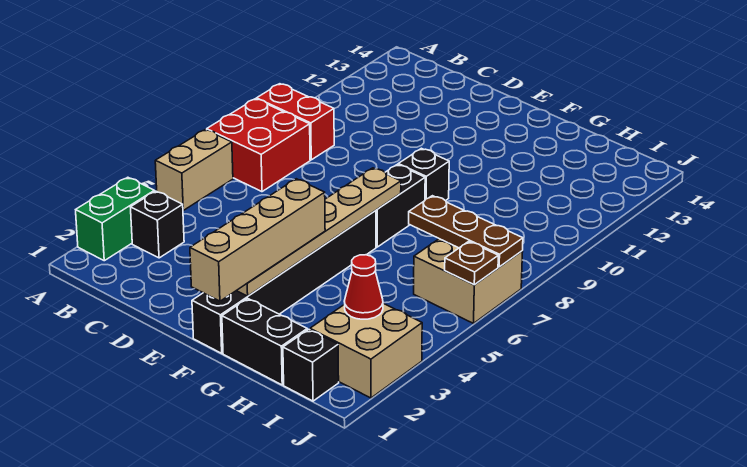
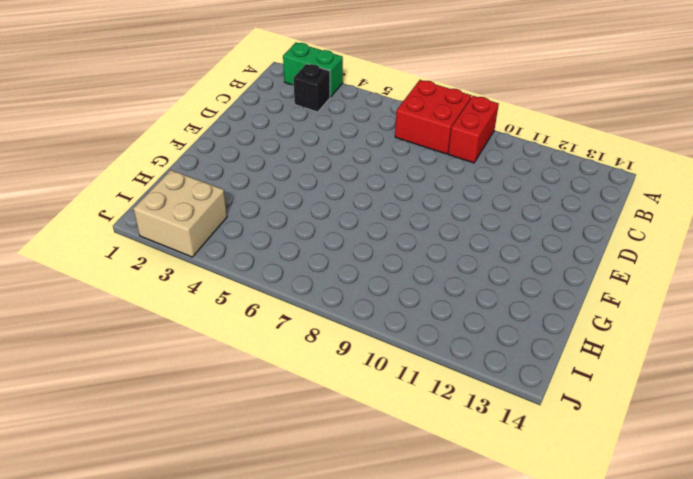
none -> tan 1x2 brick [155,130,233,210]
none -> black 1x6 brick [192,210,376,353]
none -> black 1x2 brick [376,164,425,247]

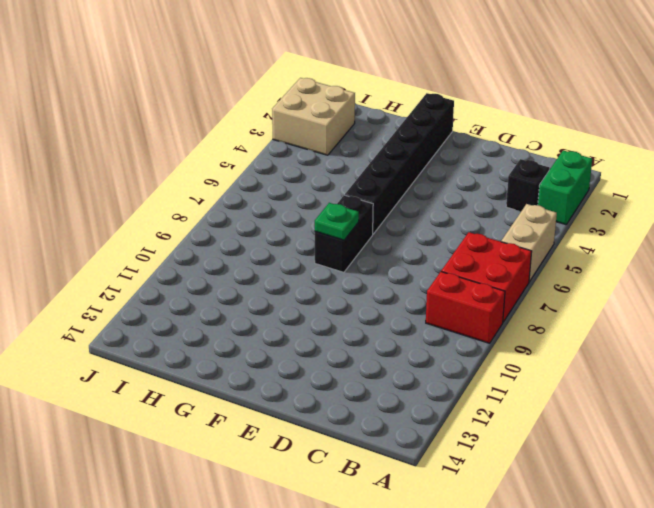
green 1x1 plate [315,203,359,240] -> none
none -> black 1x1 brick [398,148,449,201]
none -> black 1x2 brick [222,298,307,385]
none -> black 1x1 brick [283,329,339,401]

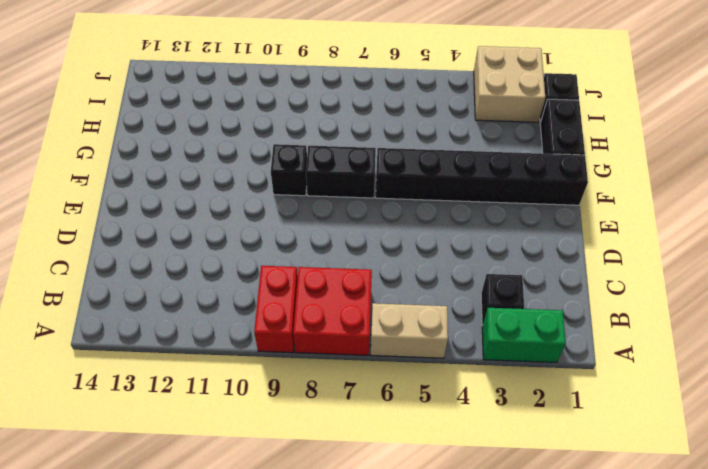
none -> tan 2x2 brick [414,239,523,323]
none -> tan 1x6 plate [237,168,401,296]
none -> brown 1x3 plate [409,196,523,267]

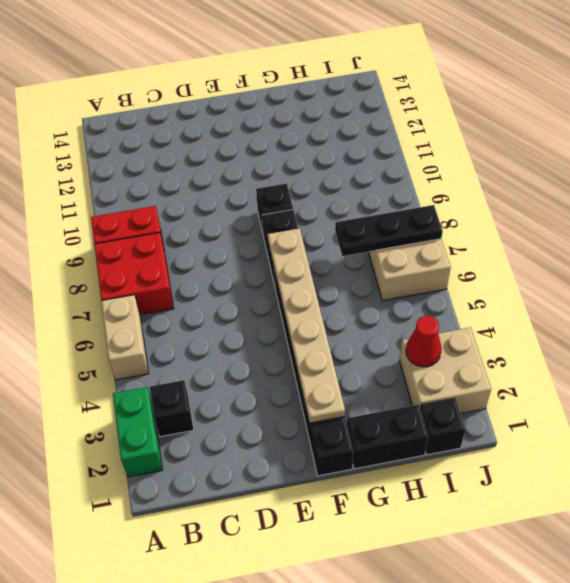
black 1x3 plate [335,205,443,256] -> brown 1x3 plate [409,196,523,267]
none -> brown 1x1 plate [445,241,498,285]
none -> tan 1x4 brick [190,179,325,301]

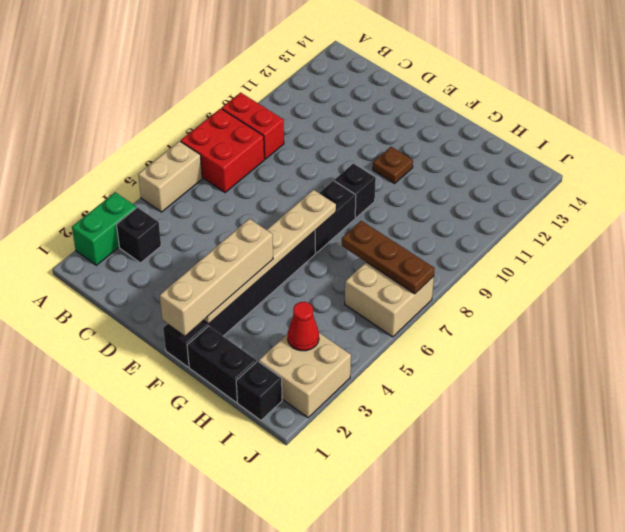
brown 1x1 plate [373,147,413,183] -> brown 1x1 plate moved to [445,241,498,285]

